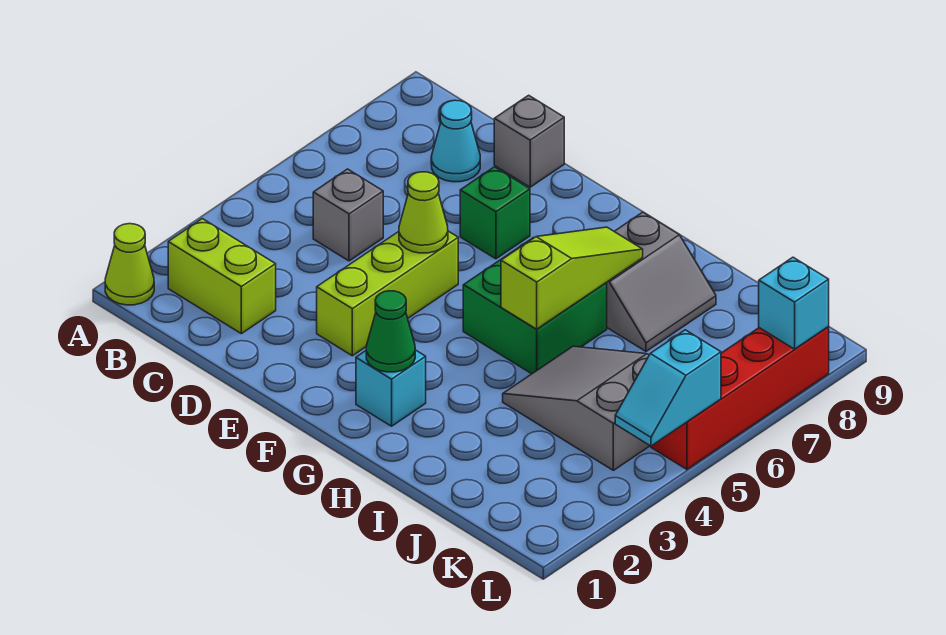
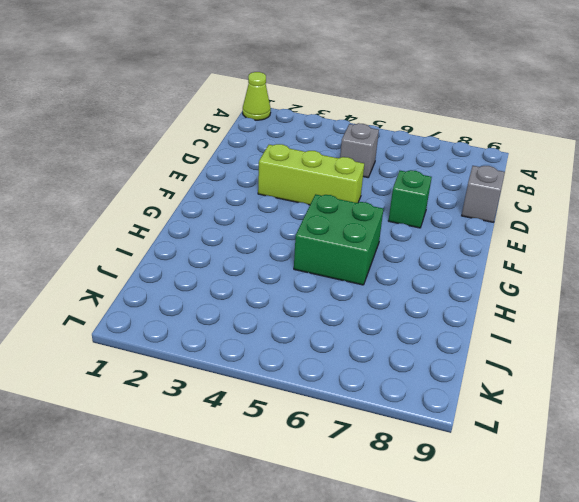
none -> lime 1x2 brick [168,219,276,334]
none -> cyan 1x1 cone [431,100,480,182]
none -> cyan 1x1 brick [356,350,426,426]

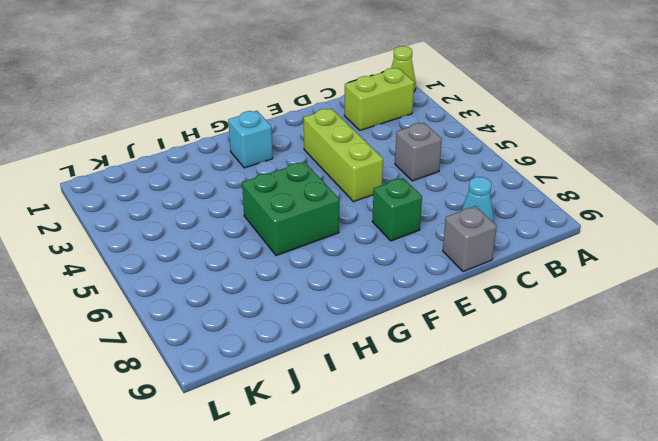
none -> grey 2x2 slope [606,212,716,351]
none -> grey 2x3 slope [503,346,650,470]
none -> red 1x4 brick [651,327,829,469]

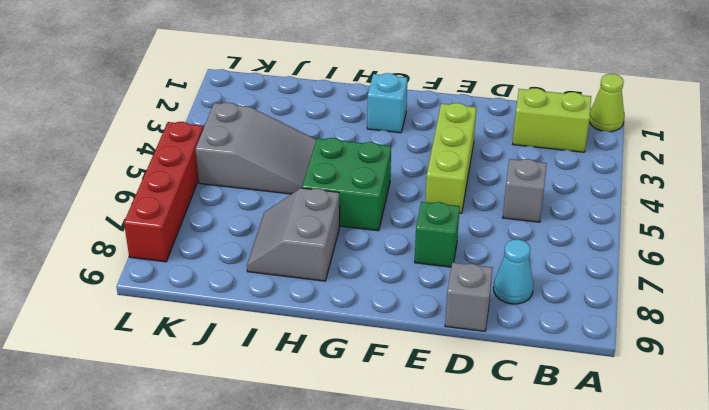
none -> lime 1x1 cone [399,172,448,253]
none -> green 1x1 cone [366,291,415,372]
none -> lime 1x3 slope [501,227,643,329]

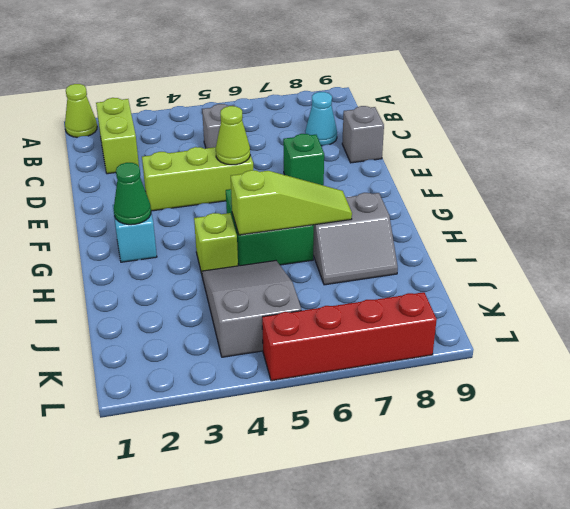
lime 1x1 brick [194,213,238,274] -> none
none -> cyan 1x2 slope [615,330,721,446]
none -> cyan 1x1 brick [759,257,829,349]

